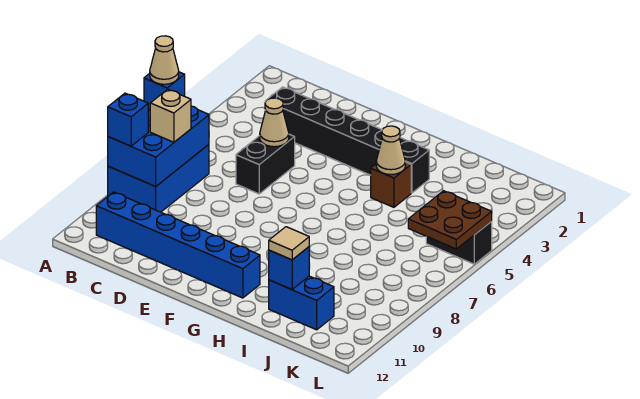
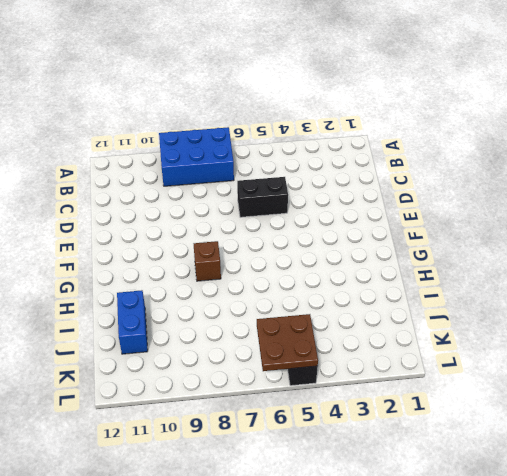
brown 1x1 brick [194,241,221,281] -> brown 1x1 brick moved to [370,162,411,207]
none -> blue 1x6 brick [96,192,260,298]
none -> black 1x6 brick [265,87,429,193]
none -> blue 2x3 brick [108,106,209,186]

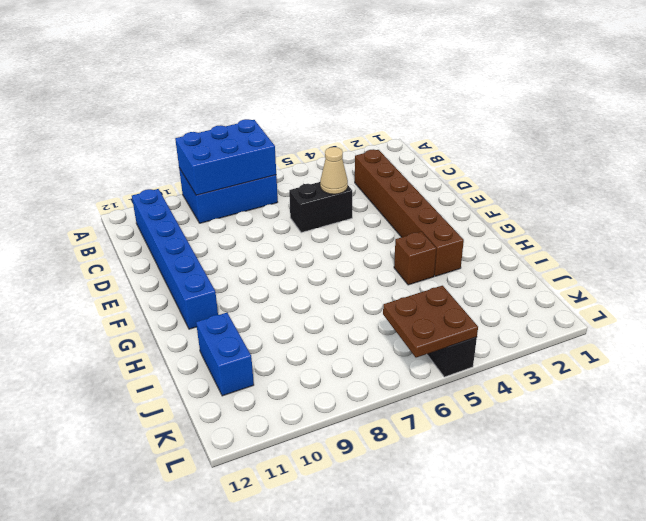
brown 1x6 brick [355,149,464,276] -> black 1x6 brick [265,87,429,193]
none -> tan 1x1 cone [376,126,405,174]
none -> blue 1x1 brick [269,247,309,289]
none -> blue 1x1 brick [144,72,185,110]

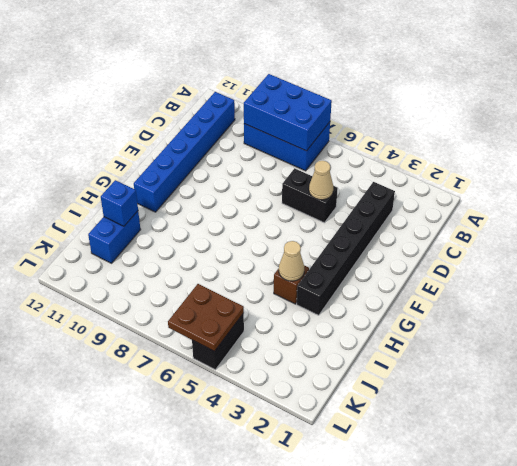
none -> blue 1x1 brick [144,72,185,110]
none -> blue 1x1 brick [108,93,148,146]
none -> tan 1x1 brick [150,89,191,142]

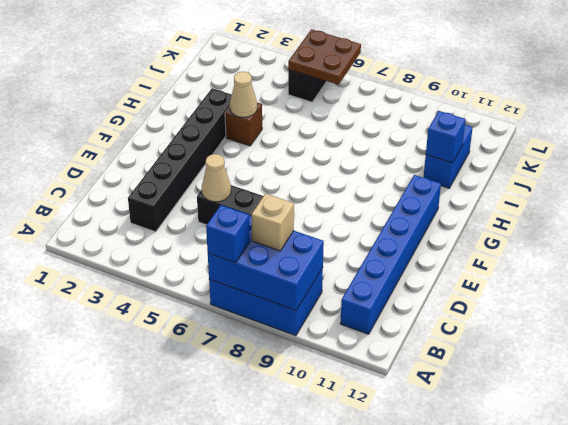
none -> blue 1x1 brick [108,93,148,146]
none -> tan 1x1 tile [269,227,309,260]
none -> tan 1x1 cone [150,36,179,84]

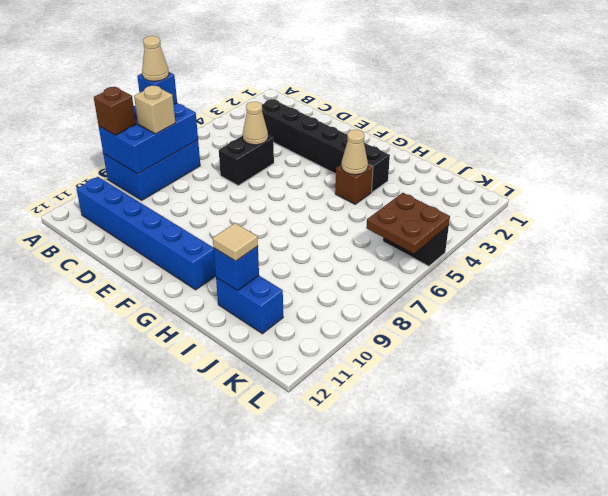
brown 1x1 brick [94,87,136,135] -> blue 1x1 brick [108,93,148,146]

